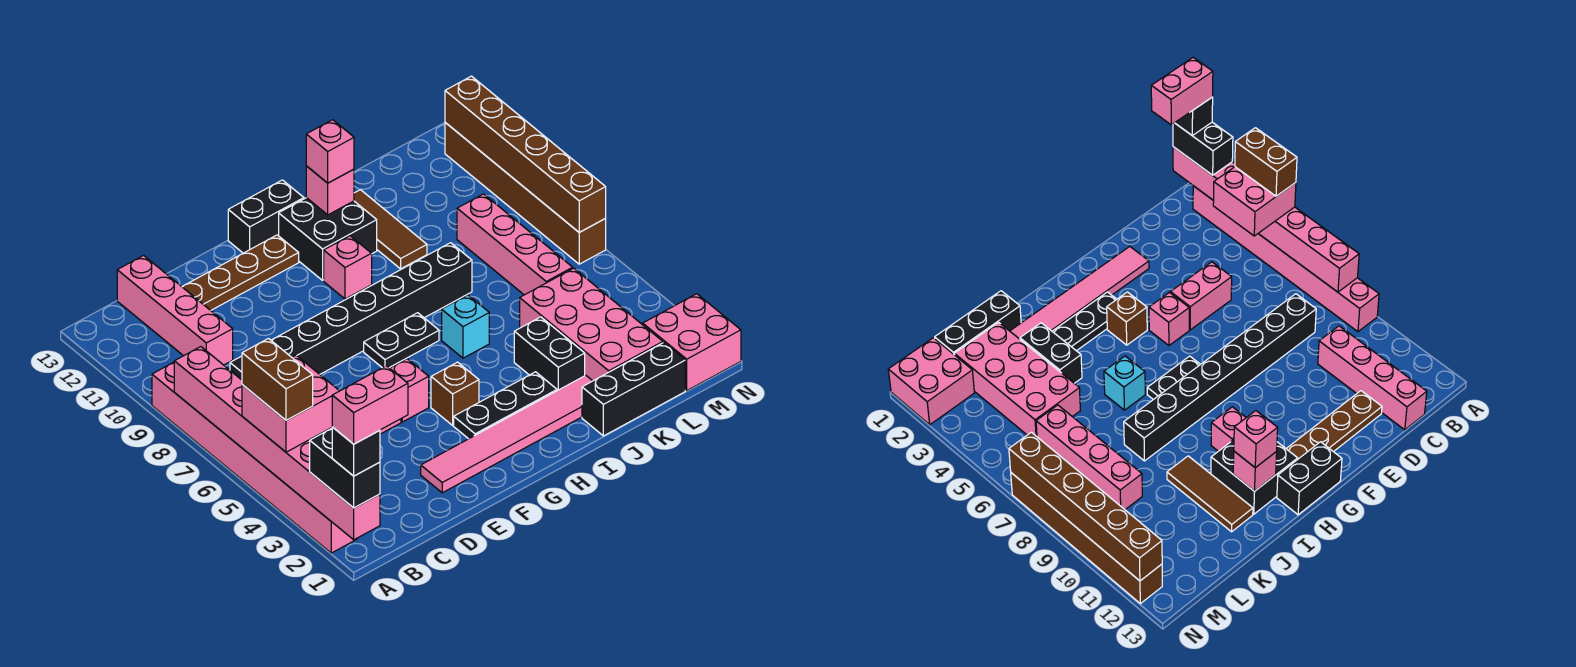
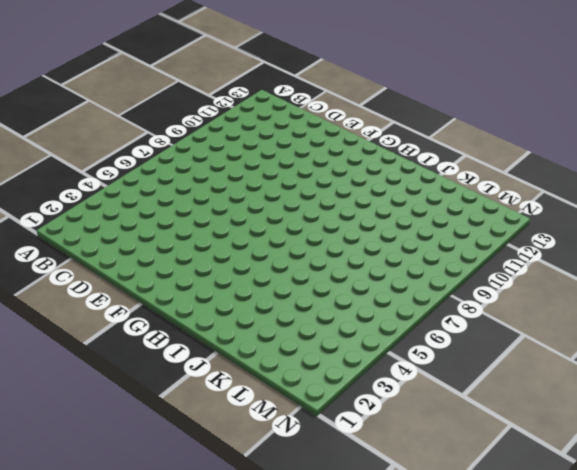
none -> pink 1x8 brick [152,362,358,553]
none -> black 1x8 brick [230,243,472,380]
none -> pink 1x4 brick [117,255,233,365]
none -> pink 1x2 brick [1170,262,1232,330]

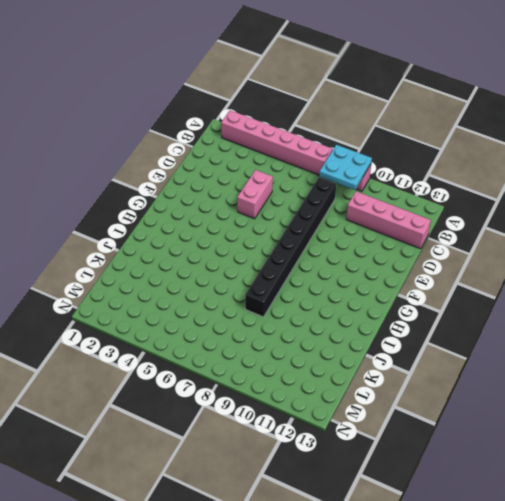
cyan 2x2 plate [319,145,372,190] -> pink 1x8 brick [174,347,380,540]
none -> brown 1x4 plate [182,235,299,310]
none -> pink 1x6 tile [421,375,592,493]
none -> pink 1x1 brick [390,359,429,422]
none -> black 1x3 plate [454,372,557,439]

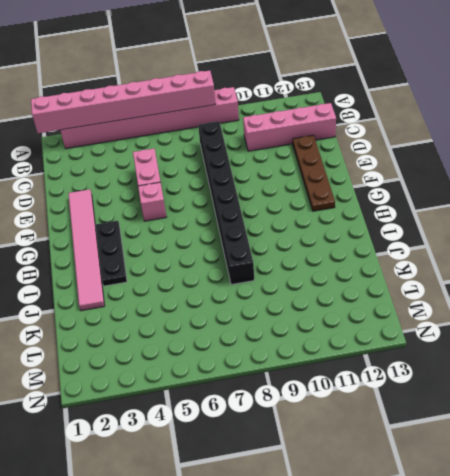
none -> brown 1x1 brick [431,362,479,425]
none -> black 1x2 plate [364,313,439,368]
none -> black 1x2 brick [228,180,304,253]
none -> pink 1x1 brick [324,236,372,299]

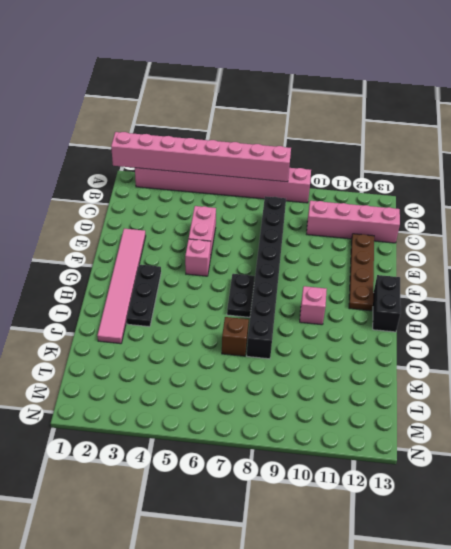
brown 1x1 brick [222,317,249,356] -> brown 1x1 brick moved to [431,362,479,425]
none -> black 2x2 brick [279,198,377,280]
none -> cyan 1x1 brick [442,295,489,358]
none -> black 1x3 brick [582,343,685,436]
none -> black 1x2 brick [514,317,585,391]

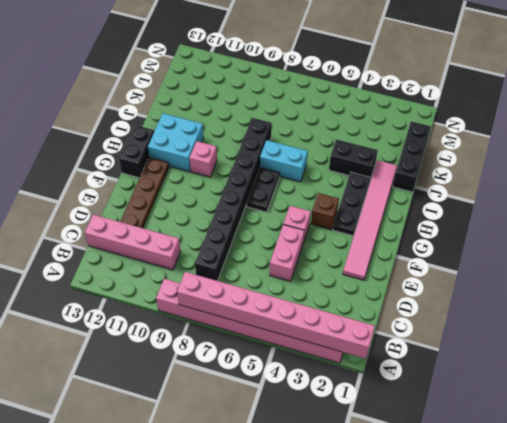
cyan 2x2 brick [148,113,204,172] -> black 2x2 brick [279,198,377,280]
cyan 1x2 brick [260,140,308,182] -> cyan 1x1 brick [442,295,489,358]
none -> brown 1x3 tile [354,190,427,269]
none -> pink 2x4 brick [520,268,663,381]
none -> pink 1x4 brick [457,194,573,295]
none -> pink 2x2 brick [643,294,741,390]

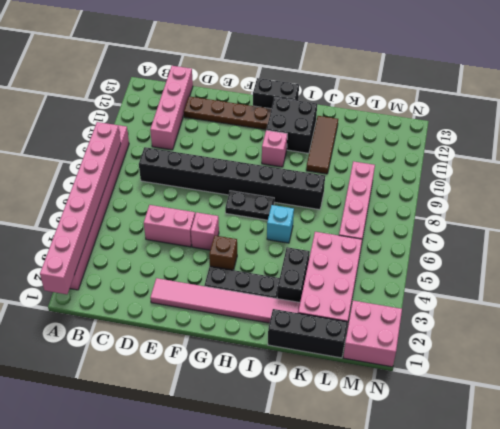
none -> brown 1x6 brick [445,123,606,264]
none -> pink 1x1 brick [306,166,354,215]
none -> brown 1x6 brick [445,76,606,232]
none -> black 1x2 brick [310,428,380,508]

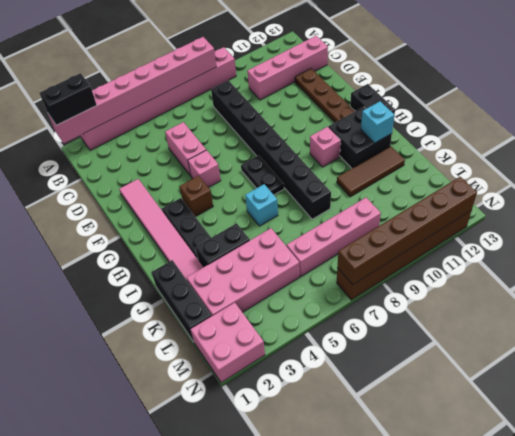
cyan 1x1 brick [361,101,394,143] -> pink 1x1 brick [306,166,354,215]
none -> pink 2x2 brick [242,355,339,452]
none -> pink 1x1 brick [306,120,354,183]
none -> black 1x1 brick [332,427,380,476]
none -> brown 1x2 brick [242,339,313,420]

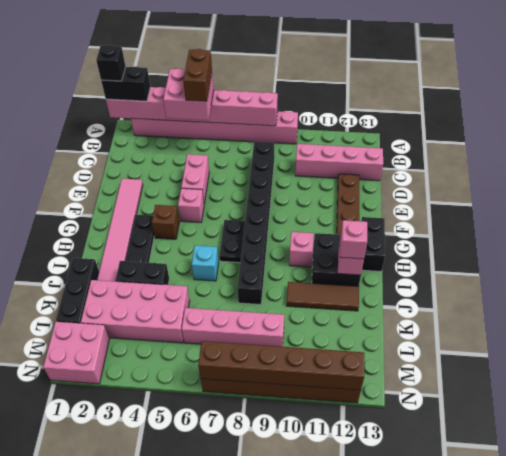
brown 1x2 brick [183,49,212,101] -> brown 1x2 brick turned to [242,339,313,420]
none -> pink 1x2 brick [332,366,408,444]

